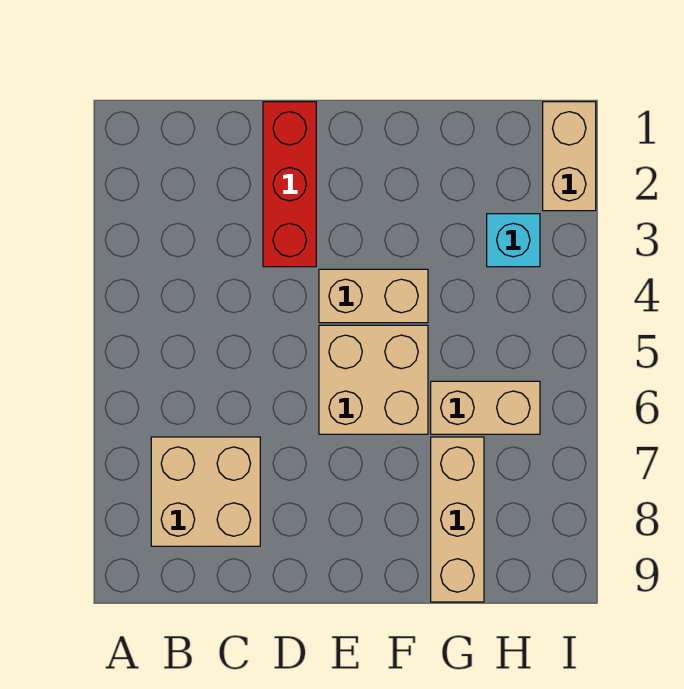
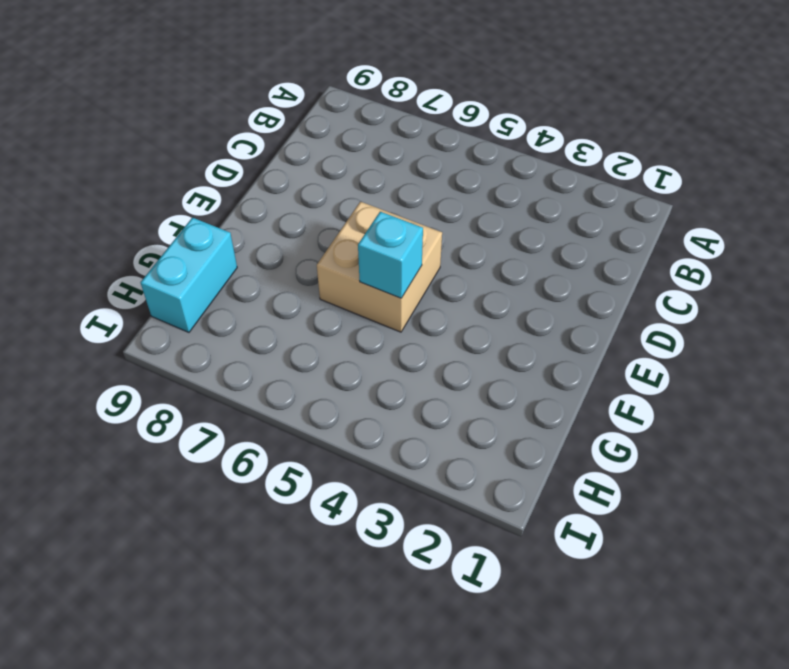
cyan 1x1 brick [358,212,423,298] -> cyan 1x1 brick moved to [487,214,540,267]
cyan 1x2 brick [141,218,237,332] -> tan 1x3 brick [431,437,484,602]
none -> tan 2x2 brick [151,437,260,546]
none -> red 1x3 brick [263,102,316,267]

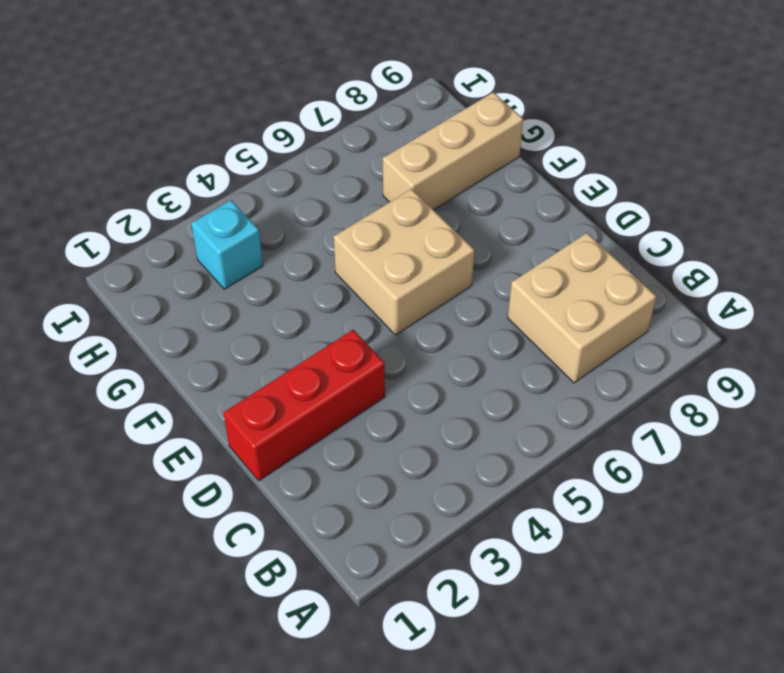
none -> tan 1x2 brick [319,269,428,323]
none -> tan 1x2 brick [431,381,540,434]

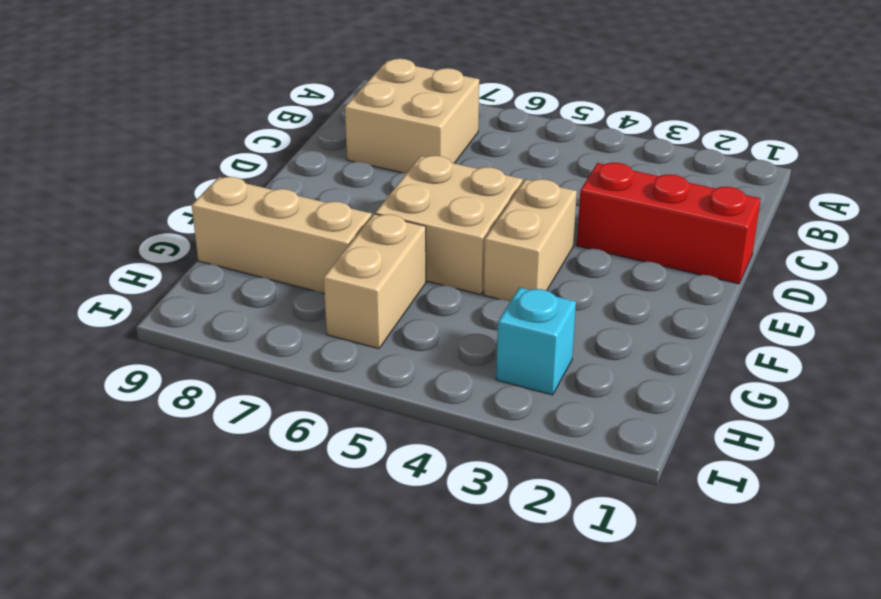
none -> tan 1x2 brick [543,102,596,211]

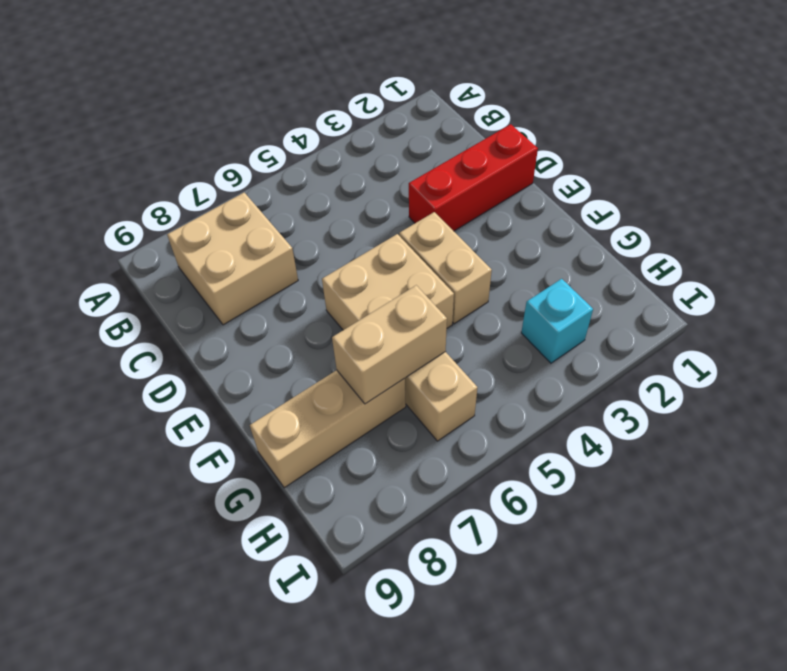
tan 1x2 brick [332,285,447,404] -> tan 1x2 brick moved to [543,102,596,211]

